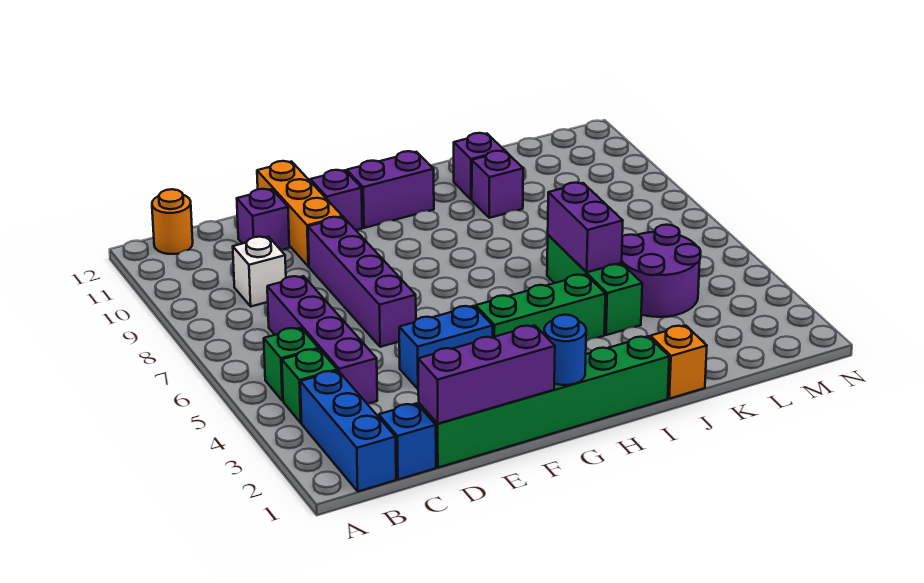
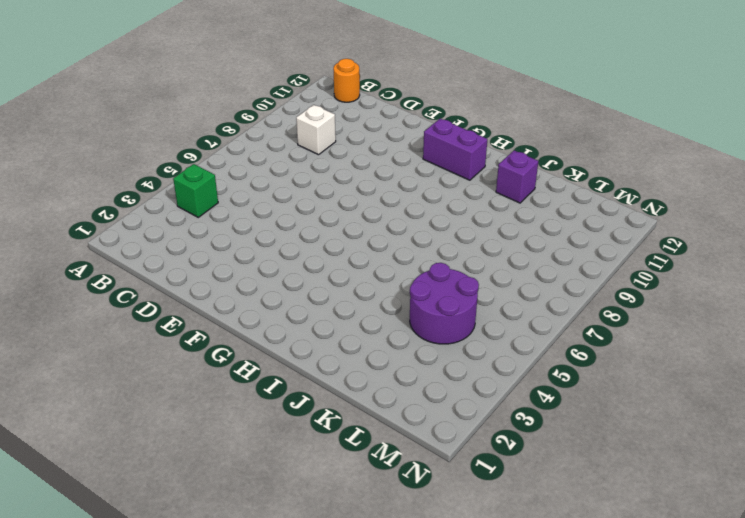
none -> blue 1x3 brick [300,371,396,491]
none -> green 1x1 brick [264,328,319,401]
none -> blue 1x1 brick [379,403,436,479]

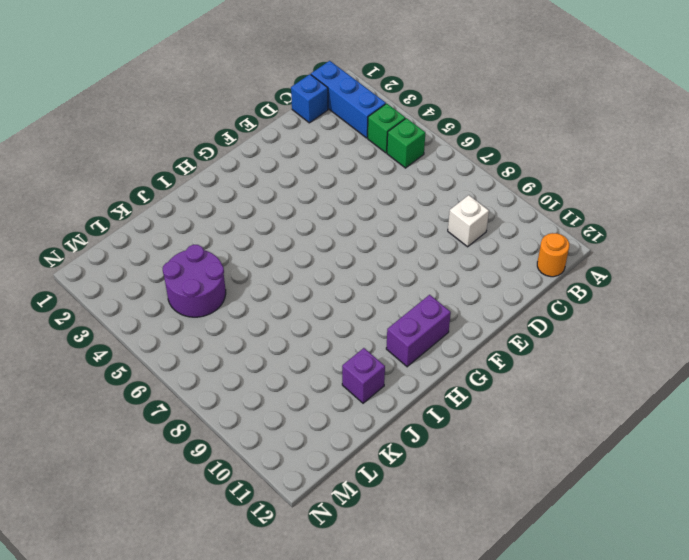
none -> purple 1x4 brick [267,276,377,404]
none -> green 1x6 brick [419,336,669,468]
none -> purple 1x1 brick [237,189,289,250]

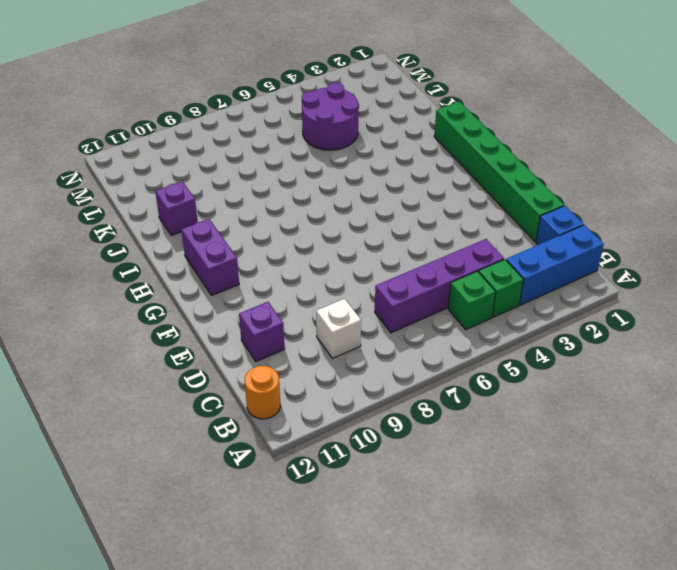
none -> blue 1x2 brick [399,306,493,389]
none -> purple 1x4 brick [308,217,416,347]
none -> orange 1x3 brick [257,161,343,267]

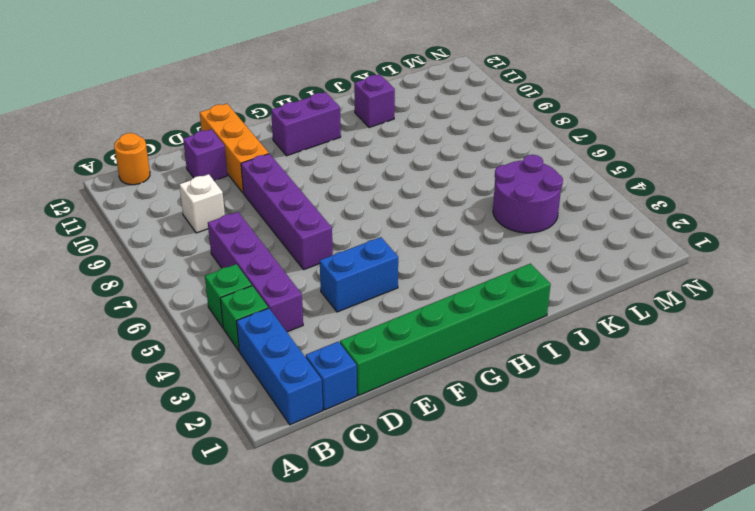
none -> purple 1x1 brick [310,170,362,230]
none -> green 1x3 brick [476,275,605,341]
none -> orange 1x1 brick [650,326,707,399]

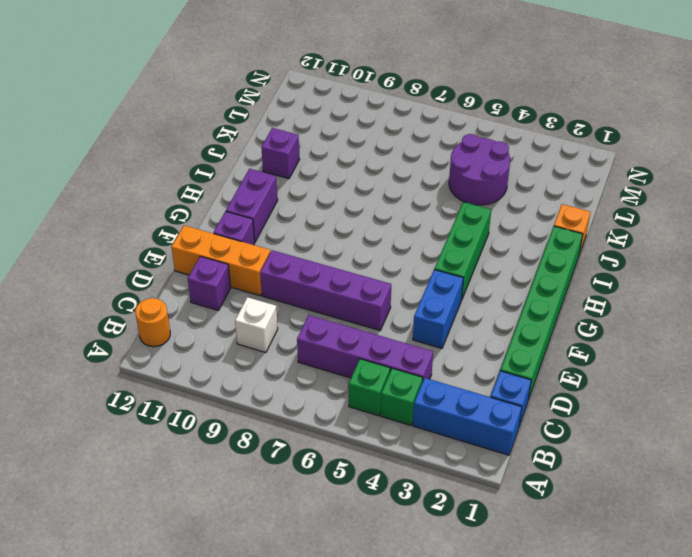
none -> green 1x3 brick [547,235,642,335]
none -> purple 1x1 brick [472,151,523,218]
none -> purple 1x3 brick [418,325,555,424]

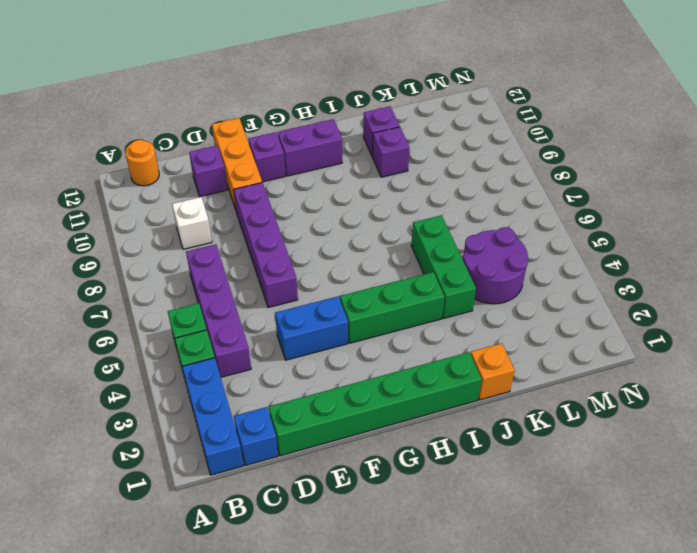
none -> purple 1x3 brick [418,325,555,424]
none -> blue 1x1 round brick [544,315,586,385]
none -> purple 1x2 brick [548,183,623,272]

